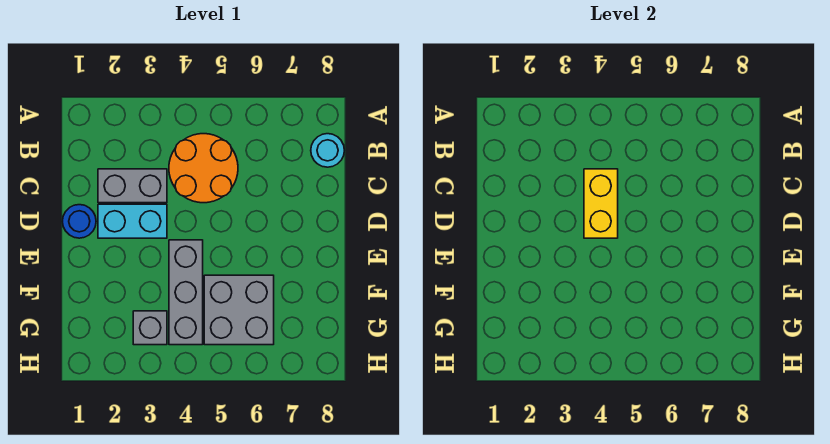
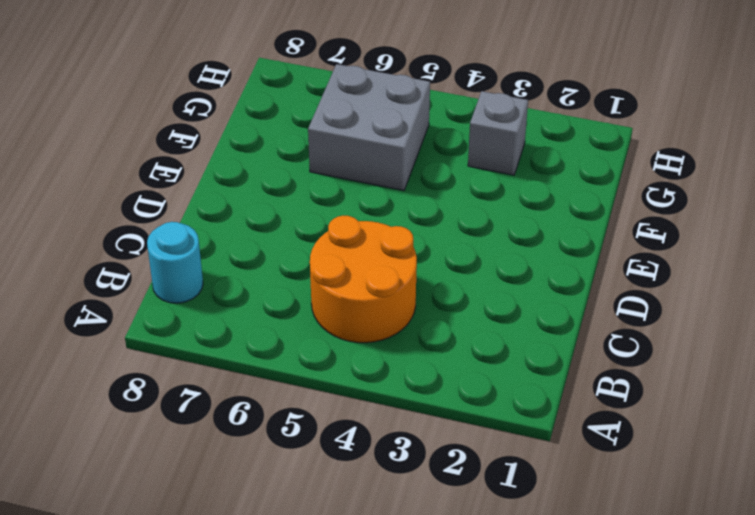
none -> grey 1x2 brick [98,169,167,203]
none -> blue 1x1 round brick [62,205,96,238]

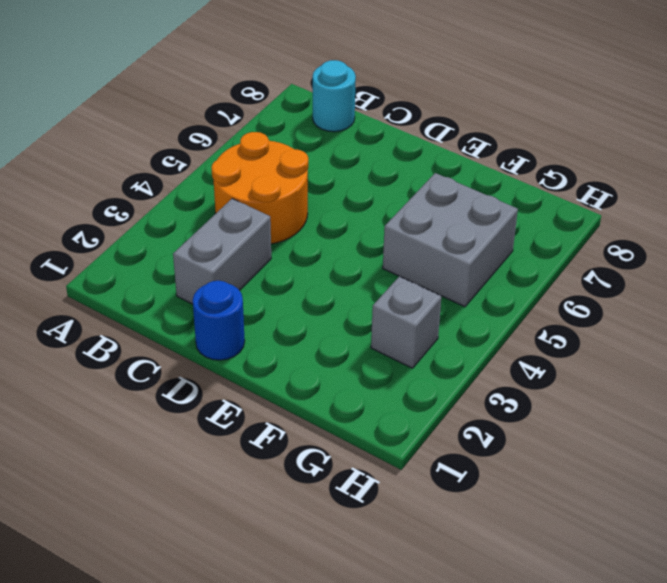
none -> cyan 1x2 brick [98,204,167,238]
none -> grey 1x3 brick [169,240,203,345]

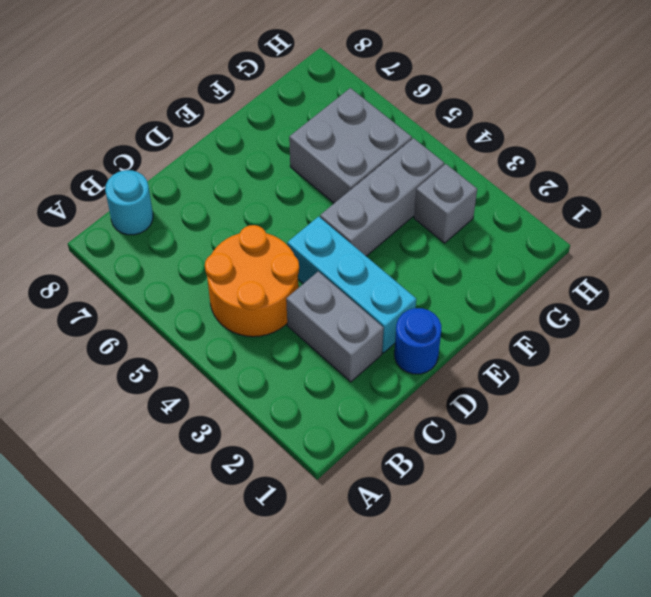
cyan 1x3 brick [287,216,416,353] -> cyan 1x2 brick [98,204,167,238]
none -> yellow 1x2 brick [584,169,618,238]

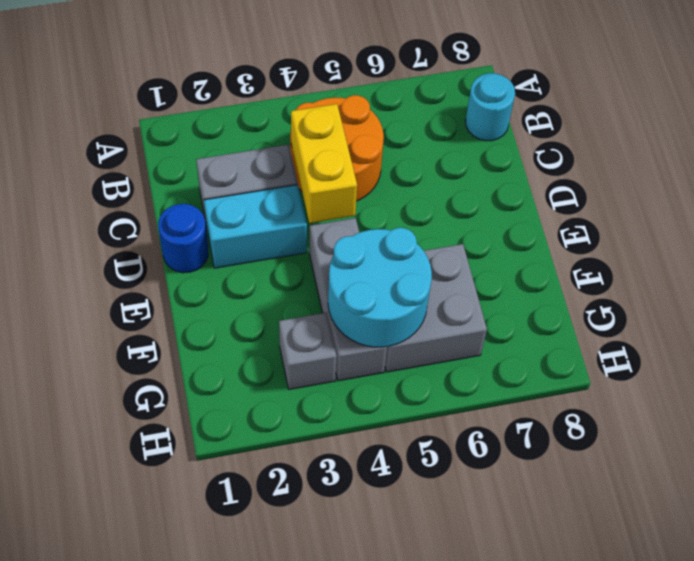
cyan 2x2 round brick [328,228,432,347] -> none

